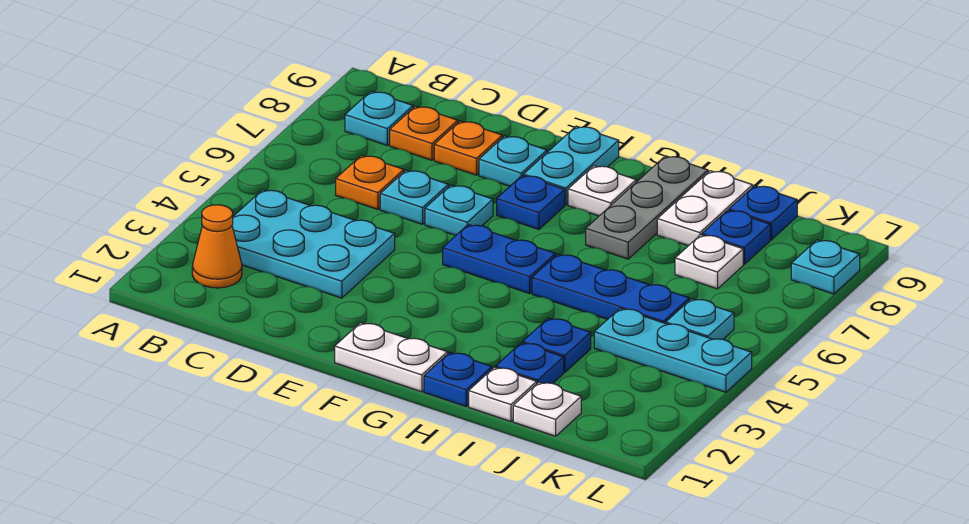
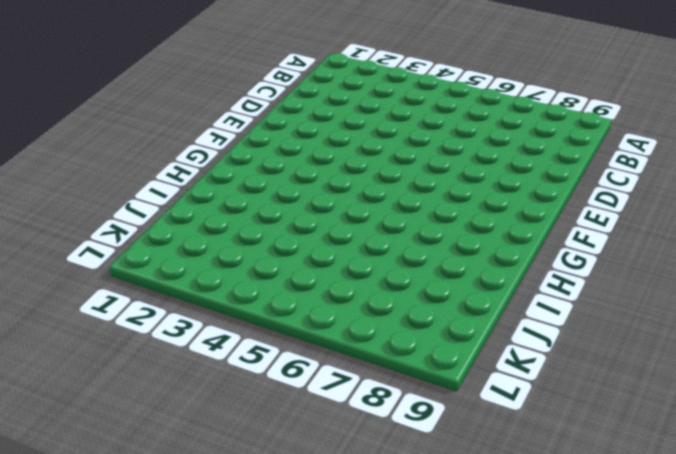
none -> orange 1x1 cone [192,205,242,288]
none -> cyan 2x3 plate [232,190,395,298]
none -> cyan 1x1 plate [345,91,413,145]

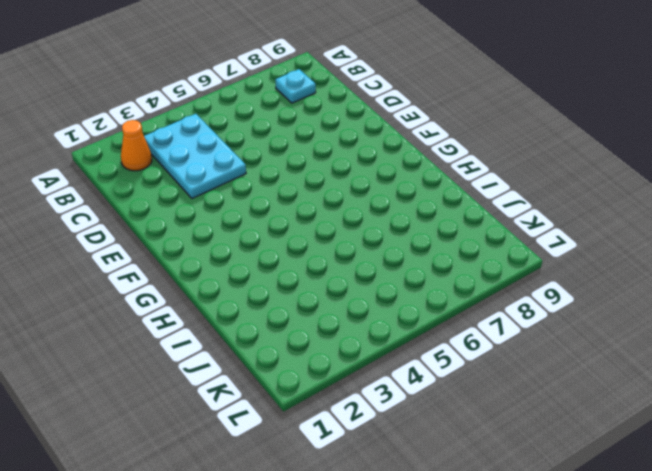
none -> orange 1x1 plate [336,155,404,209]
none -> orange 1x1 plate [390,106,458,160]
none -> cyan 1x1 plate [380,170,448,224]

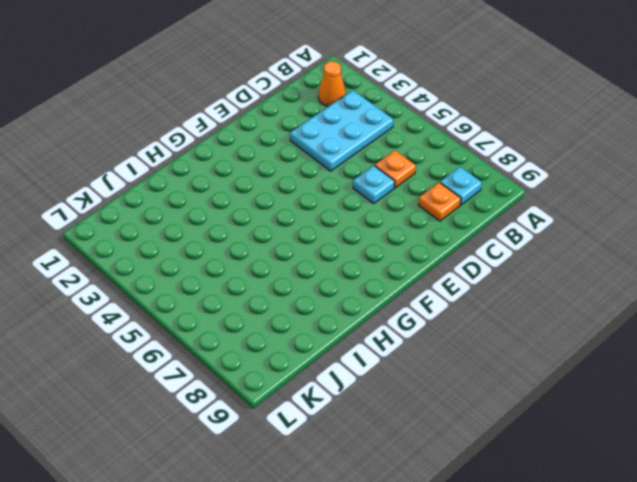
none -> orange 1x1 plate [434,121,502,175]
none -> cyan 1x1 plate [425,185,493,235]
none -> cyan 1x1 plate [479,136,547,186]

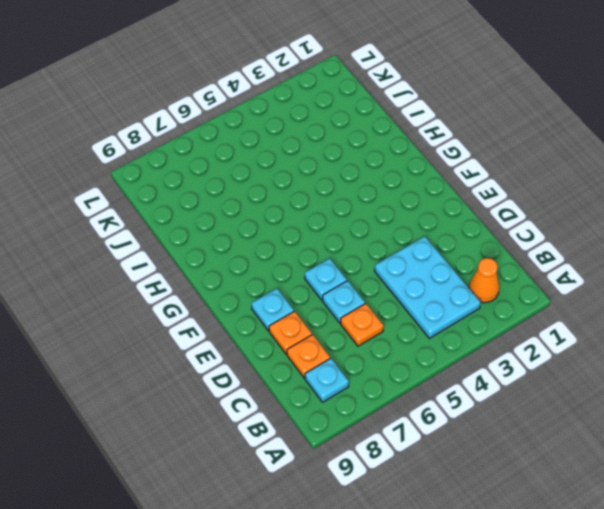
none -> white 1x2 plate [335,323,448,392]
none -> blue 1x2 plate [443,224,555,293]
none -> blue 1x1 plate [497,175,565,229]

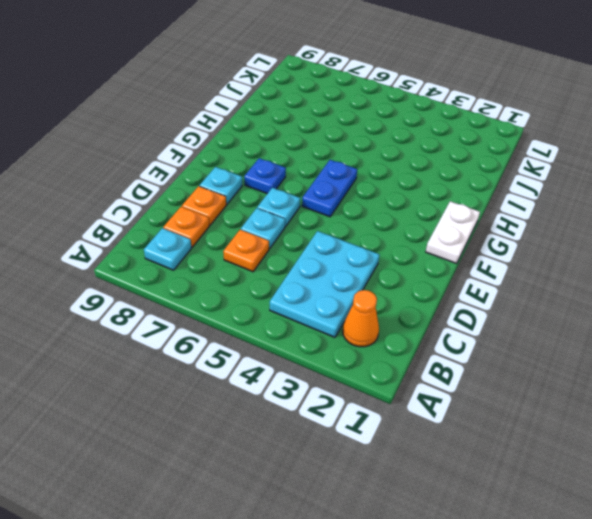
none -> cyan 1x2 plate [524,126,619,205]
none -> white 1x1 plate [568,166,636,216]
none -> blue 1x1 plate [424,352,492,406]

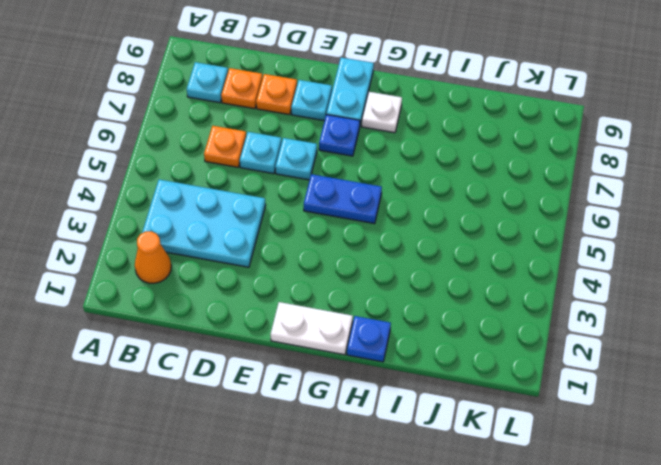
none -> blue 1x3 plate [532,254,689,323]
none -> grey 1x3 plate [586,156,708,259]
none -> white 1x1 plate [469,367,537,421]

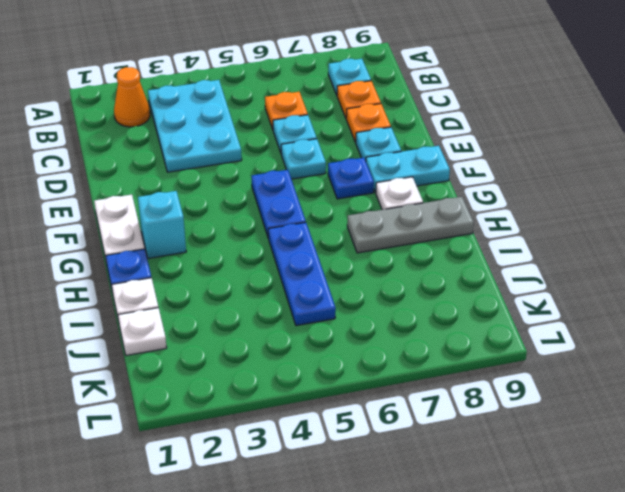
cyan 1x1 brick [138,191,186,259] -> none
none -> blue 1x1 plate [496,343,564,383]
none -> blue 1x1 plate [523,318,591,372]
none -> white 1x2 plate [657,171,753,246]

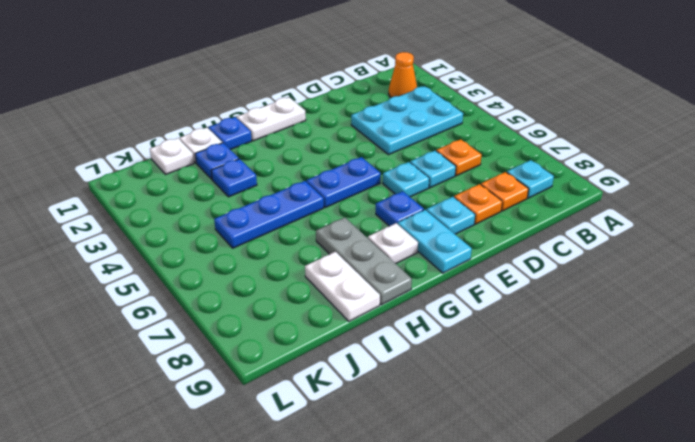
none -> cyan 1x3 plate [594,309,752,392]
none -> white 1x1 plate [675,235,743,289]
none -> blue 1x1 plate [702,210,770,264]

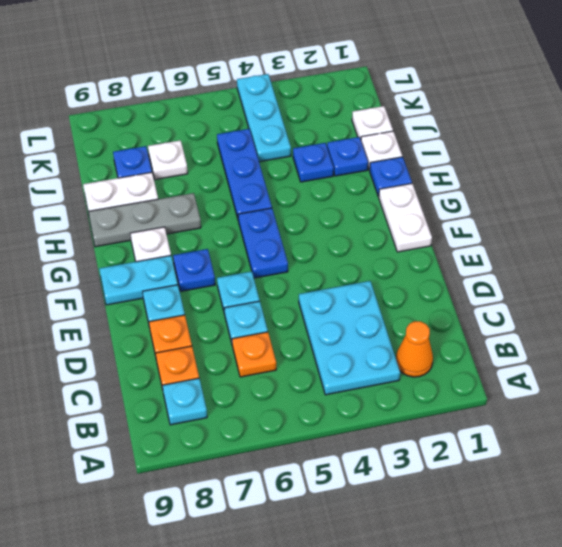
none -> blue 1x1 plate [729,186,797,240]
none -> cyan 1x1 plate [666,299,734,339]
none -> cyan 1x1 plate [791,240,860,294]

